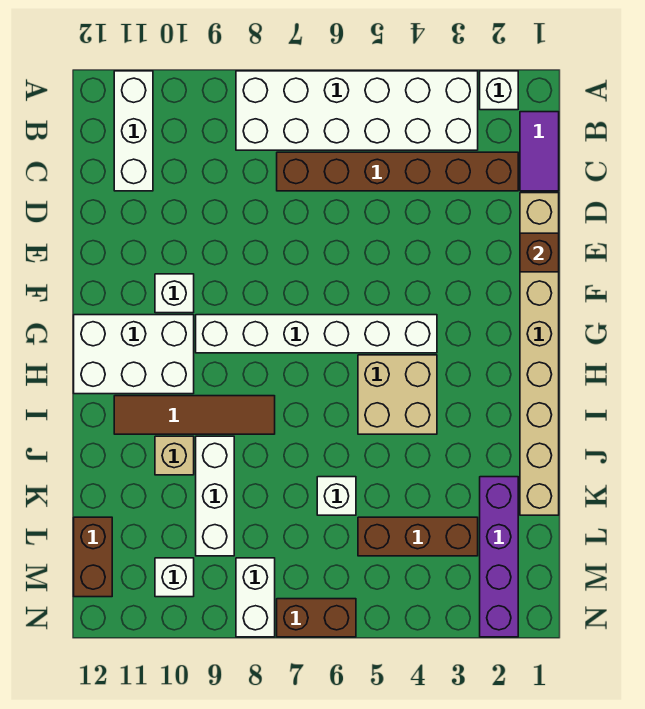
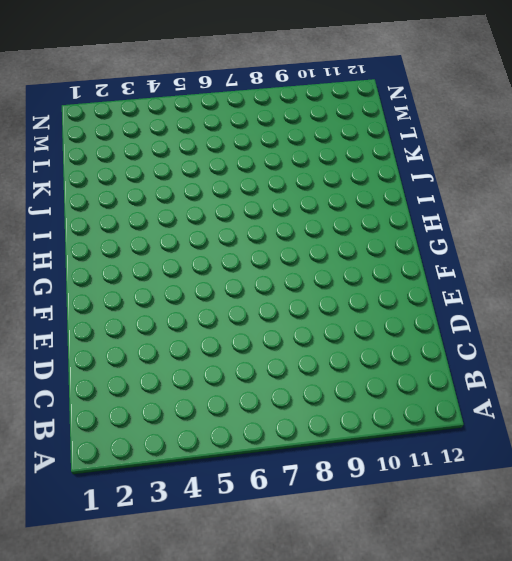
none -> white 1x1 brick [480,71,518,110]
none -> white 2x6 brick [236,71,478,150]
none -> white 1x3 brick [114,71,153,191]

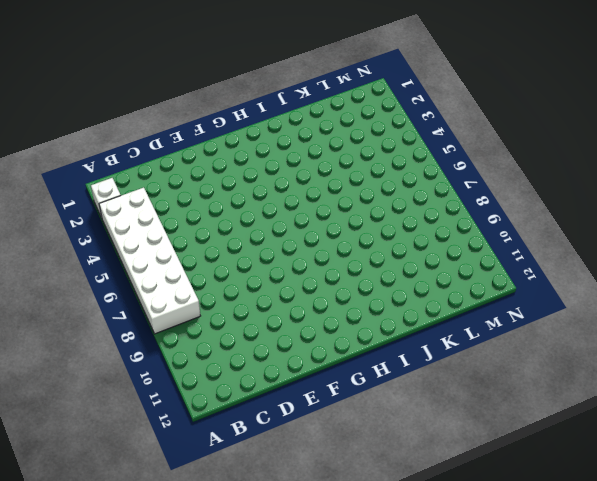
none -> white 1x3 brick [114,71,153,191]
none -> purple 1x2 tile [520,112,559,191]
none -> brown 1x6 brick [277,152,518,191]

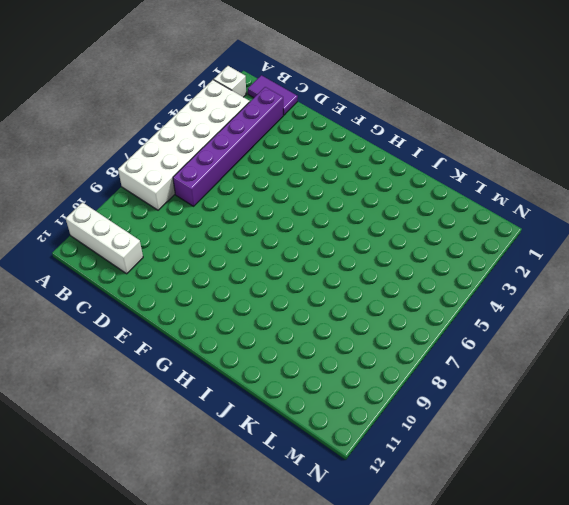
purple 1x6 brick [173,87,283,206] -> brown 1x6 brick [277,152,518,191]
none -> tan 1x8 brick [520,193,559,515]
none -> white 1x1 brick [155,274,194,313]
none -> white 1x6 brick [196,315,437,353]

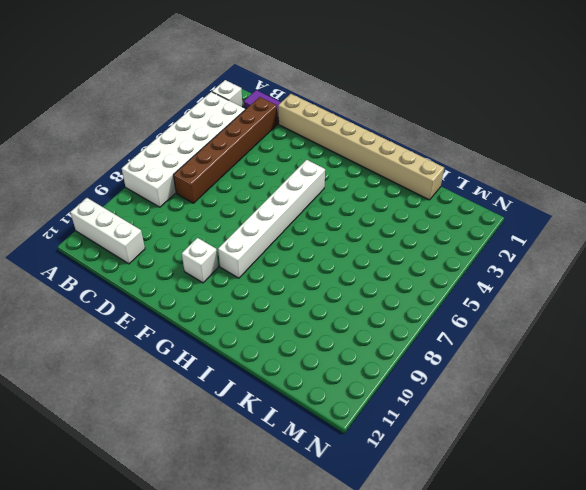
none -> white 2x3 brick [74,315,194,394]
none -> tan 2x2 brick [358,355,437,434]
none -> brown 1x4 tile [114,396,275,434]

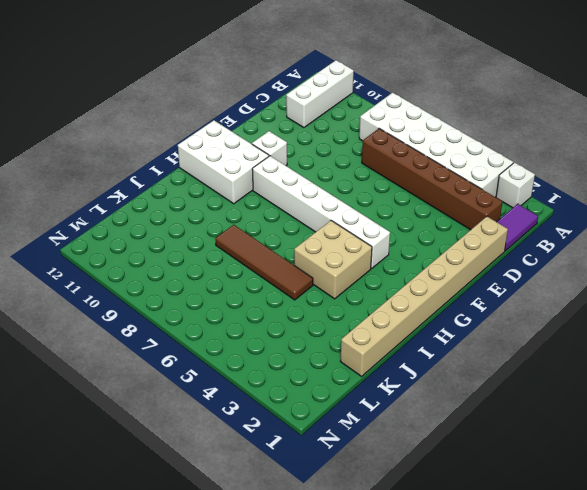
brown 1x4 tile [215,225,313,300] -> brown 1x4 tile moved to [114,396,275,434]
none -> white 1x3 brick [196,436,234,556]
none -> tan 1x1 brick [155,436,194,475]
none -> purple 1x4 brick [480,477,518,637]

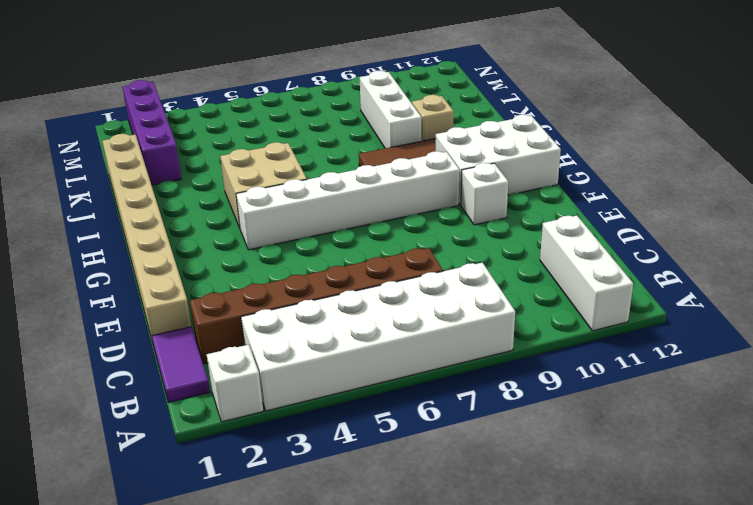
none -> white 1x1 brick [317,477,356,515]
none -> brown 1x3 brick [358,517,478,556]
none -> brown 1x2 brick [74,517,112,597]

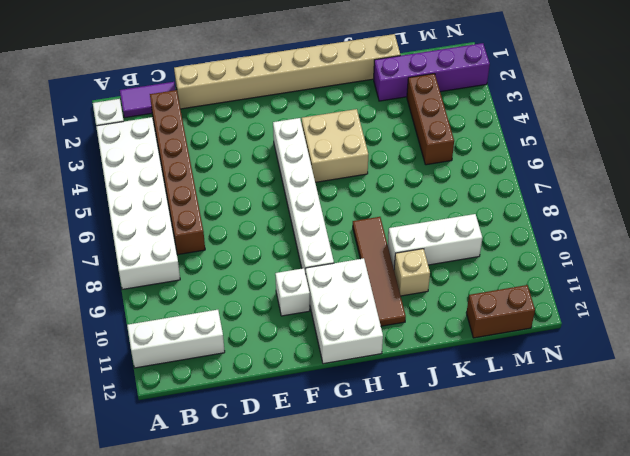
none -> white 1x1 brick [317,477,356,515]
none -> white 1x2 brick [236,558,275,637]
none -> white 1x1 brick [155,558,194,597]

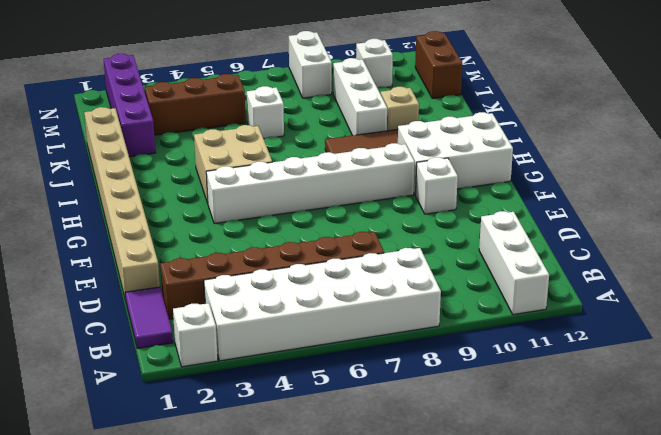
none -> brown 1x2 brick [277,599,356,637]
none -> brown 1x1 brick [520,233,559,272]

